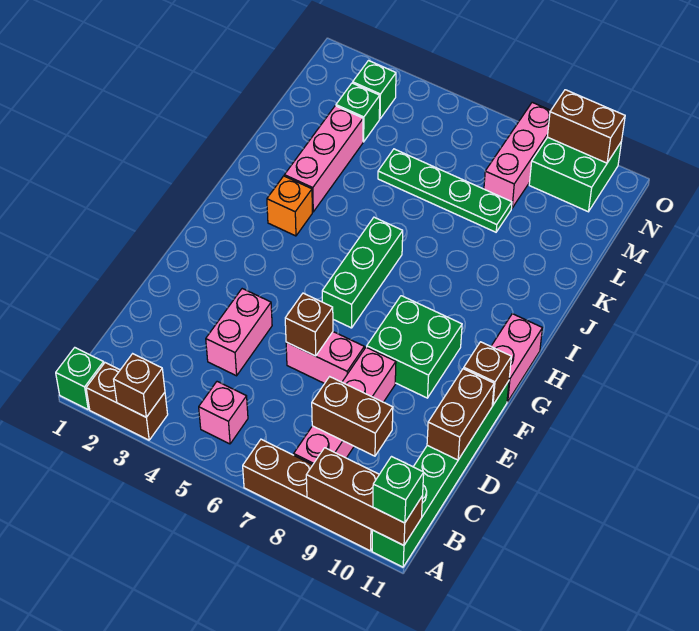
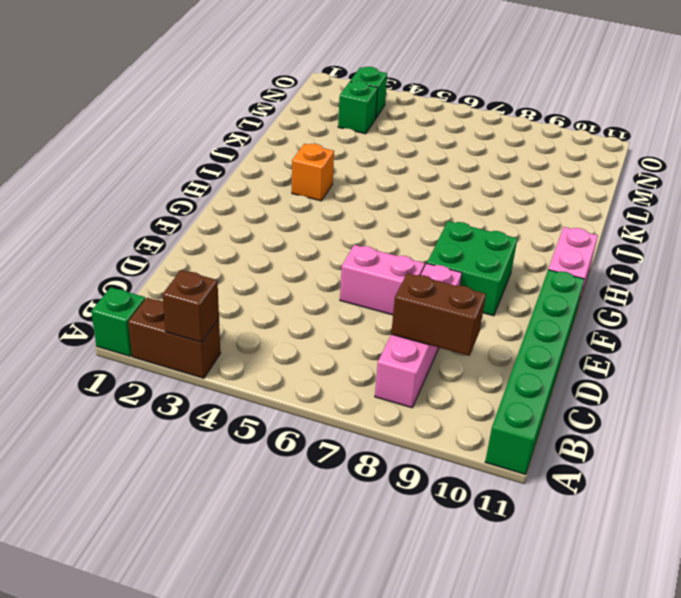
none -> brown 1x4 brick [243,439,372,551]
none -> pink 1x1 brick [199,382,248,444]
none -> pink 1x2 brick [206,289,272,376]

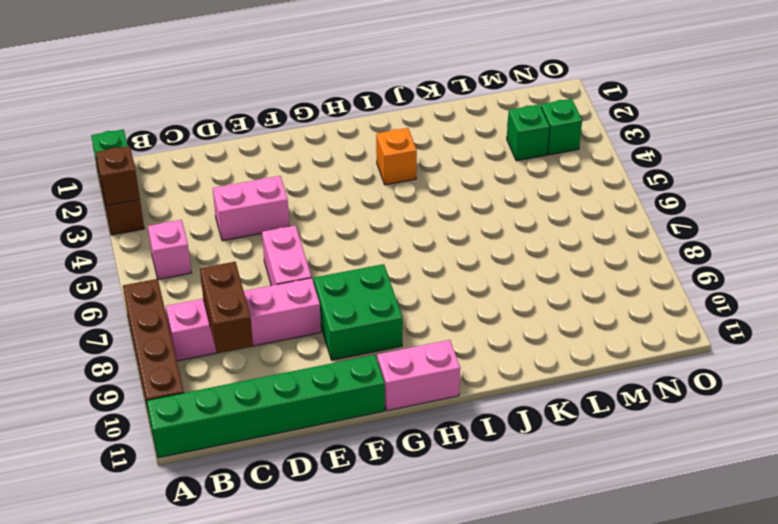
none -> green 1x3 brick [322,217,403,328]
none -> pink 1x3 brick [284,106,363,212]
none -> green 1x4 plate [378,149,512,232]

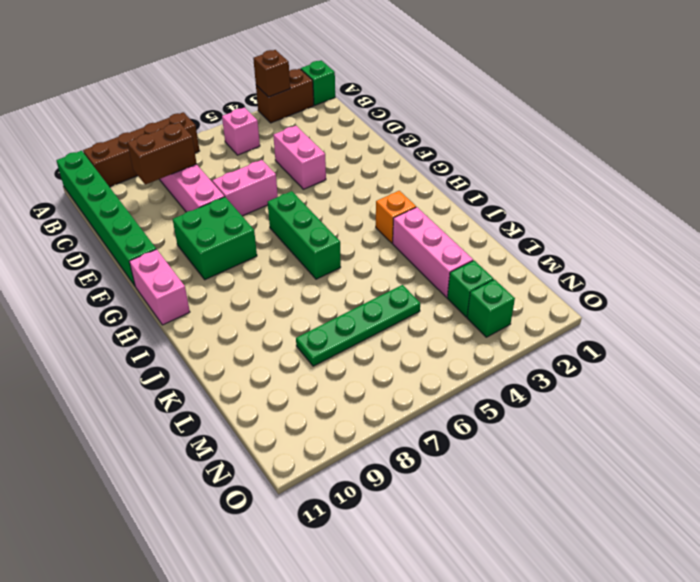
none -> pink 1x3 brick [484,102,551,208]
none -> green 2x2 brick [529,137,621,212]
none -> brown 1x3 brick [306,448,423,545]

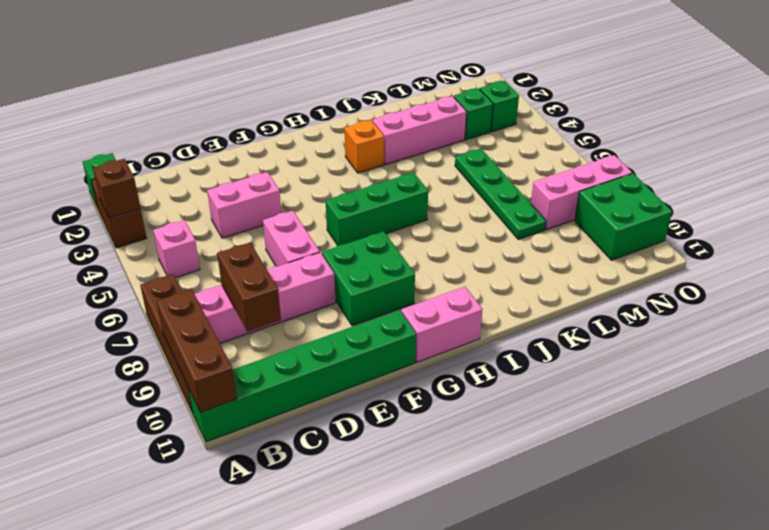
none -> brown 1x2 brick [427,369,494,460]
none -> brown 1x1 brick [285,293,333,356]
none -> brown 1x1 brick [464,342,511,405]

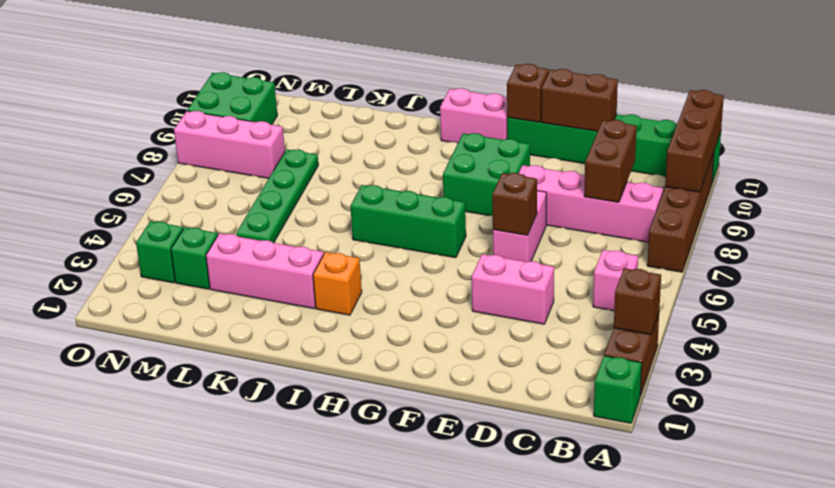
none -> brown 1x2 brick [547,90,625,163]
none -> green 1x1 brick [373,457,424,523]

